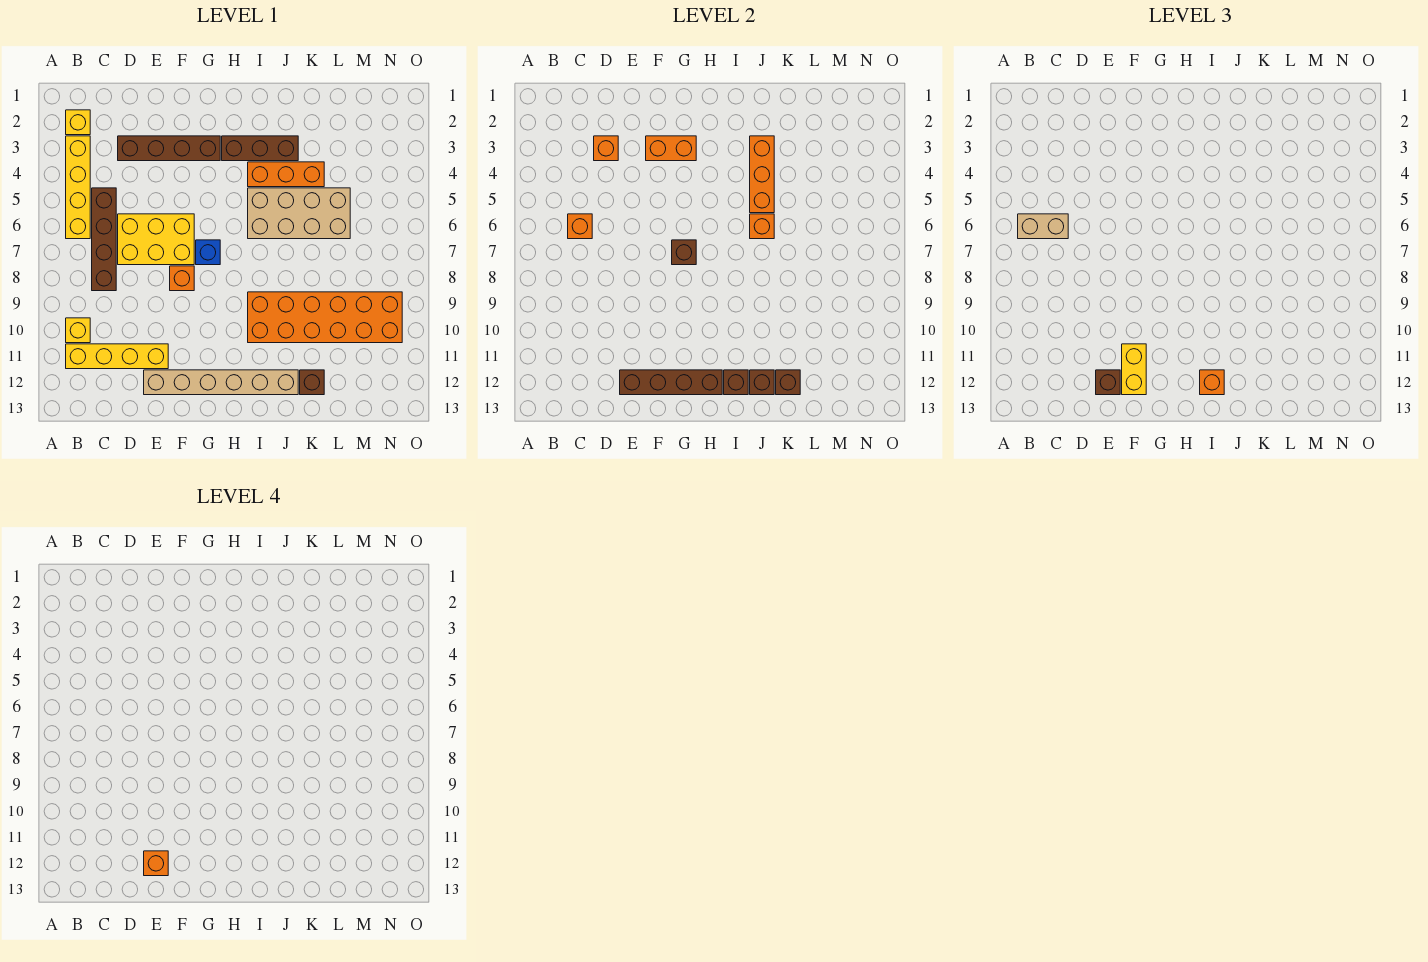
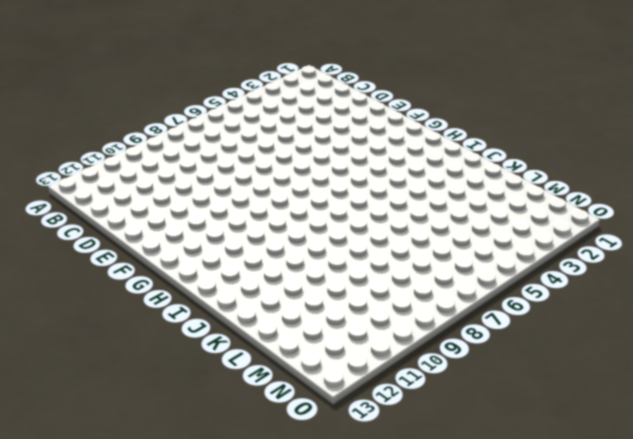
none -> yellow 1x1 brick [66,110,90,135]
none -> yellow 1x4 brick [66,136,90,239]
none -> yellow 1x1 brick [66,318,90,343]
none -> yellow 1x4 brick [66,344,168,369]

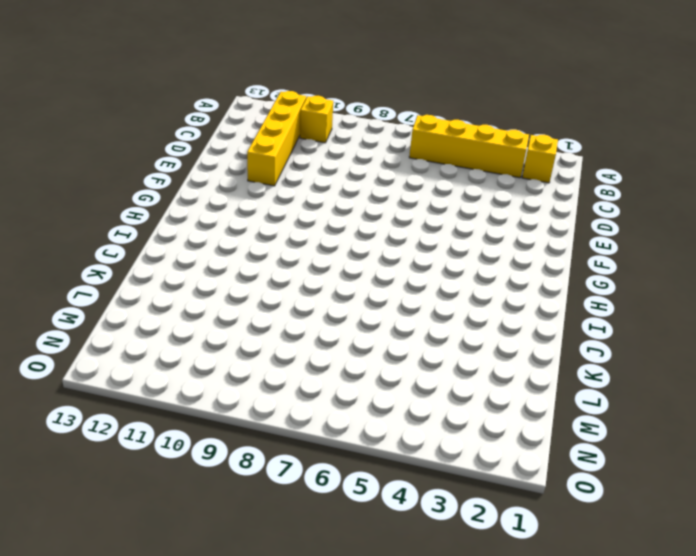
none -> brown 1x4 brick [92,188,116,291]
none -> brown 1x4 brick [118,136,220,161]
none -> yellow 2x3 brick [118,214,194,265]
none -> tan 1x6 brick [144,370,298,395]

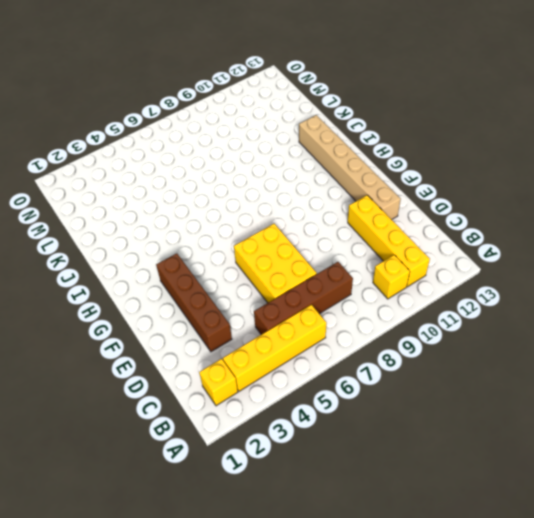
none -> orange 1x1 brick [170,266,194,291]
none -> blue 1x1 brick [196,240,220,265]
none -> brown 1x3 brick [222,136,298,161]
none -> orange 1x3 brick [248,162,324,187]

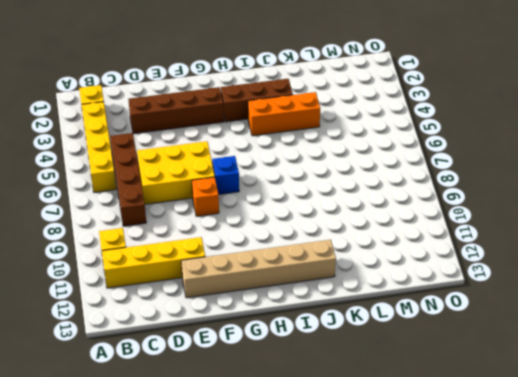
none -> tan 2x4 brick [248,188,350,239]
none -> orange 2x6 brick [248,292,402,343]
none -> brown 1x1 brick [300,370,324,395]
none -> orange 1x1 brick [568,214,592,239]

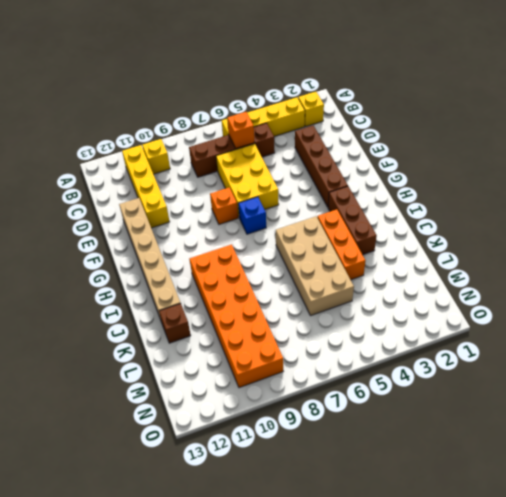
none -> orange 1x1 brick [594,136,618,161]
none -> brown 1x4 brick [620,370,722,395]
none -> orange 1x2 brick [646,136,696,161]
none -> brown 1x1 brick [672,240,696,265]

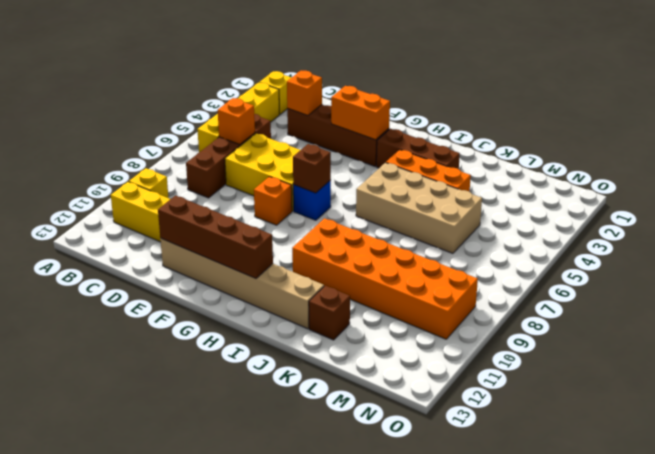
none -> brown 1x1 brick [724,370,748,395]
none -> orange 1x3 brick [750,136,774,213]
none -> orange 1x1 brick [750,214,774,239]
none -> brown 1x1 brick [750,370,774,395]

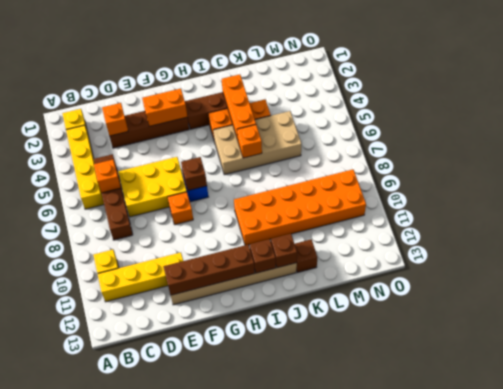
none -> brown 1x1 brick [776,370,800,395]
none -> tan 1x2 brick [1018,214,1068,239]
none -> brown 1x1 brick [1096,370,1120,395]
none -> yellow 1x2 brick [1122,344,1146,395]

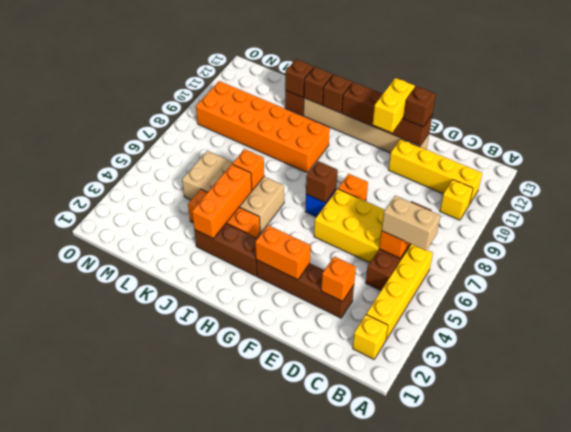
none -> orange 1x1 brick [1200,370,1224,395]
none -> orange 1x1 brick [144,851,168,876]

